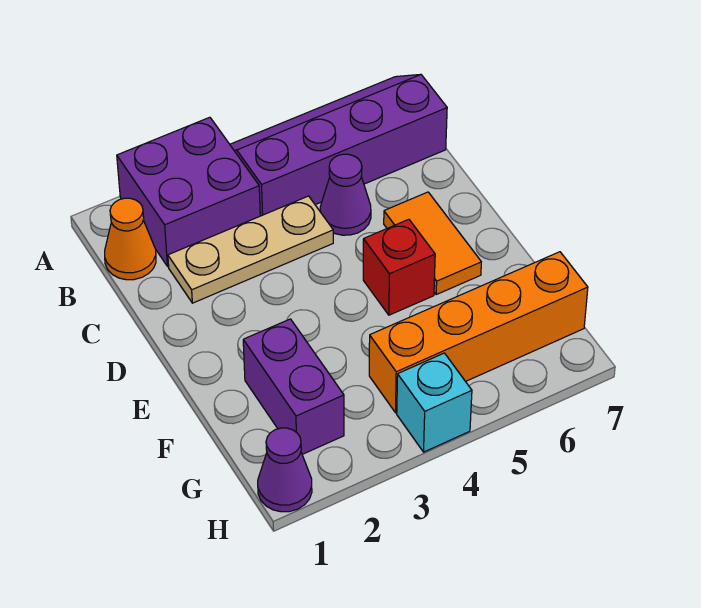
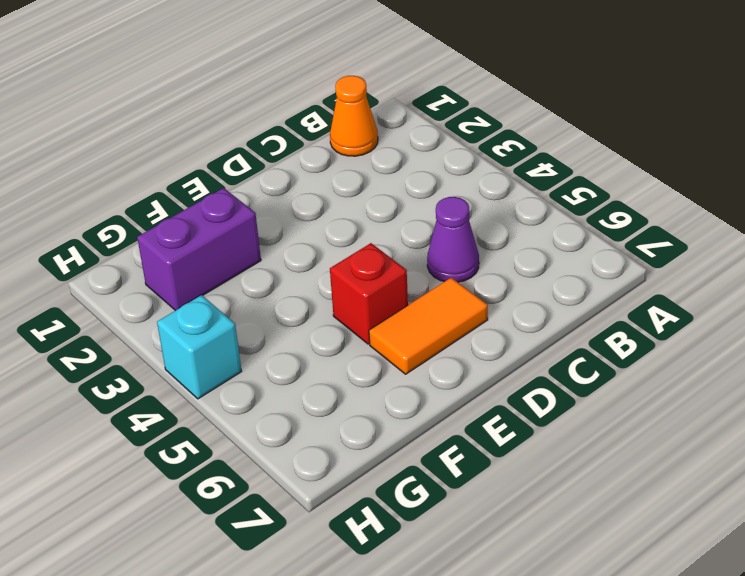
none -> purple 2x2 brick [117,117,260,266]
none -> purple 2x4 slope [230,74,447,216]

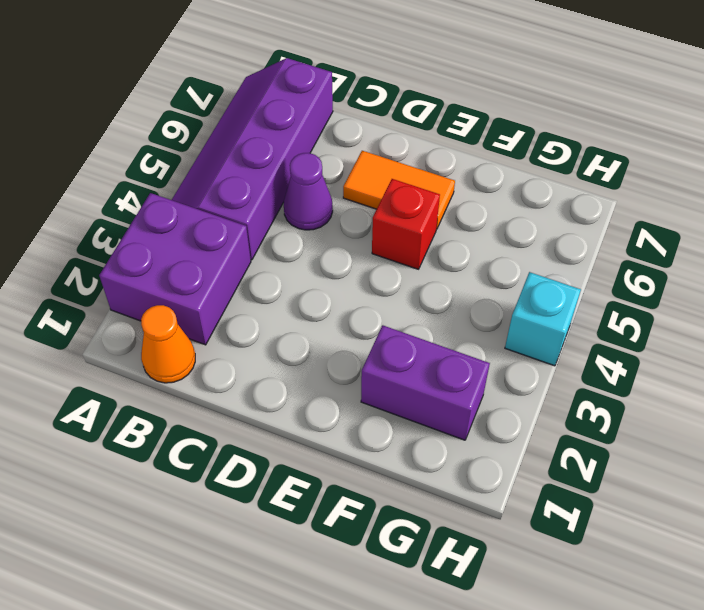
none -> tan 1x3 plate [168,196,333,303]
none -> orange 1x4 brick [369,252,588,413]

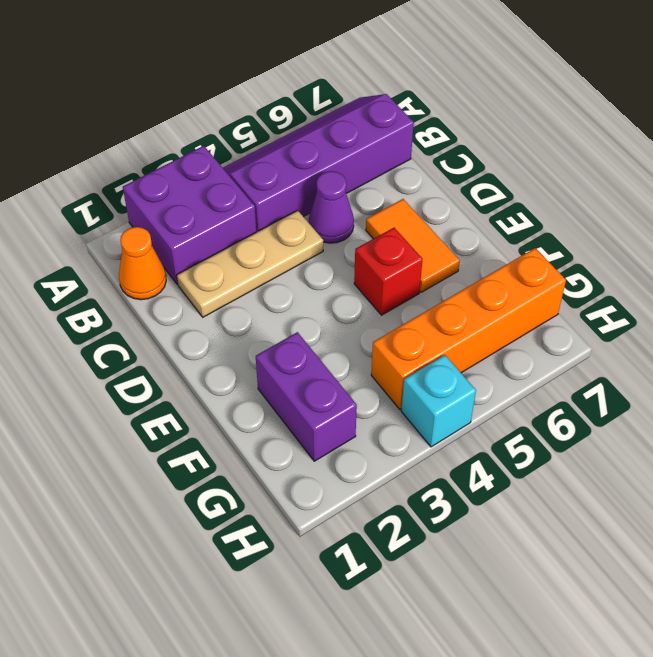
none -> purple 1x1 cone [258,428,312,512]

